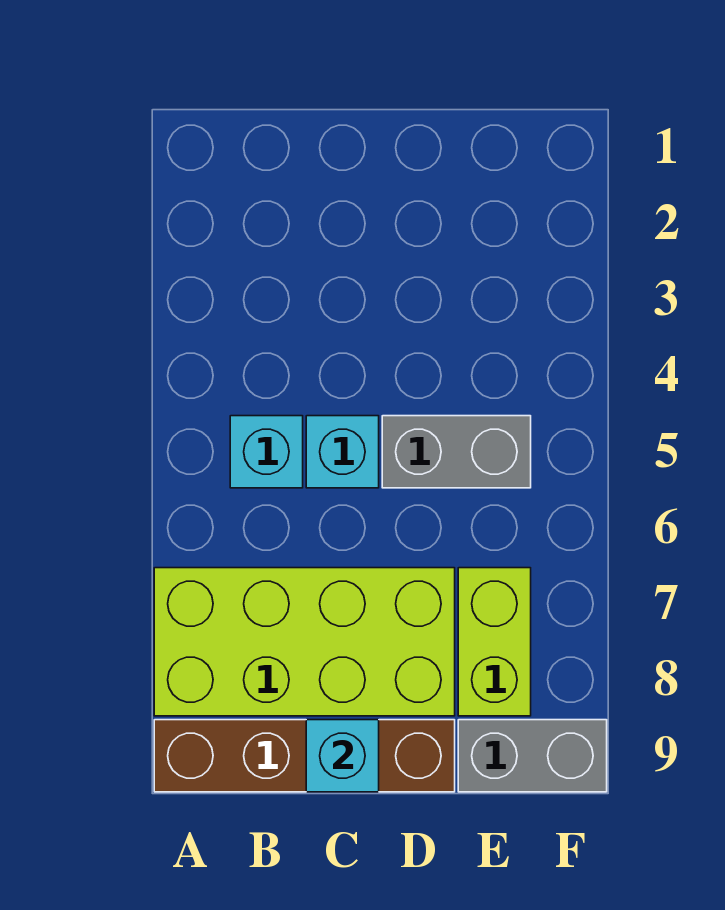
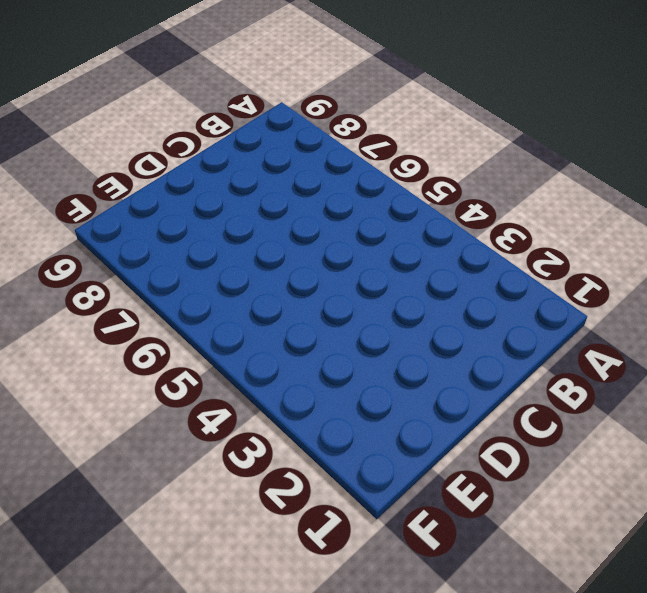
none -> lime 2x4 brick [154,568,455,716]
none -> brown 1x4 brick [154,720,455,792]

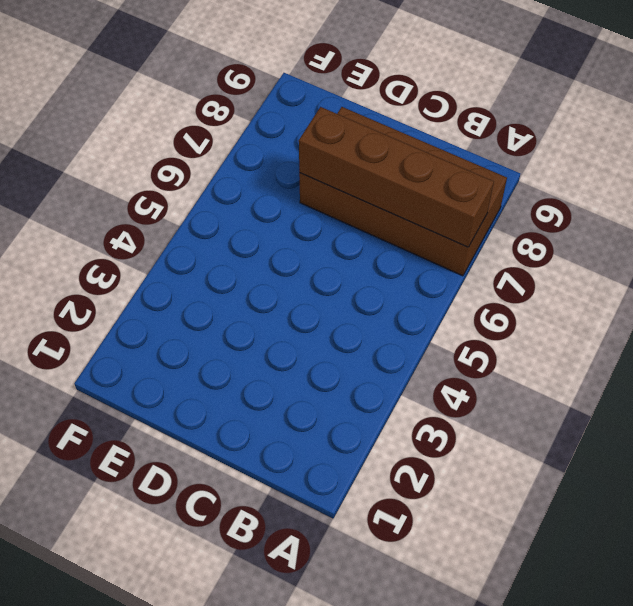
brown 2x4 brick [299,107,507,276] -> lime 2x4 brick [154,568,455,716]
brown 1x4 brick [299,107,494,247] -> brown 1x4 brick moved to [154,720,455,792]
none -> cyan 1x1 brick [230,416,303,488]
none -> cyan 1x1 brick [306,416,379,488]

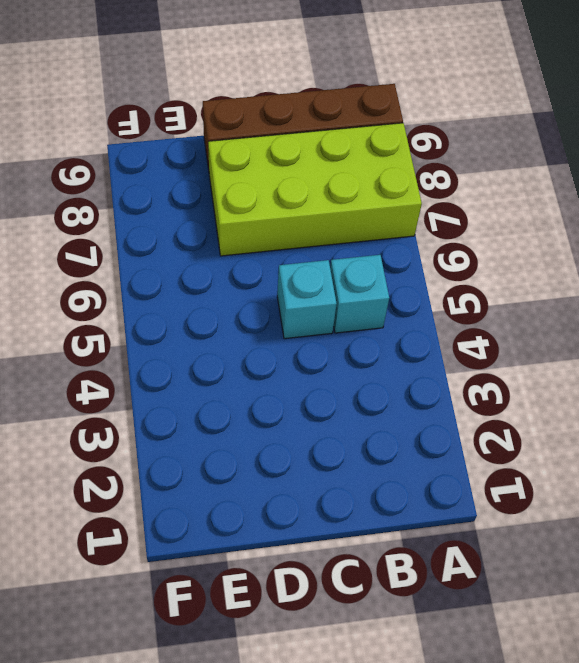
none -> grey 1x2 brick [382,416,531,488]
none -> lime 1x2 brick [458,568,531,716]

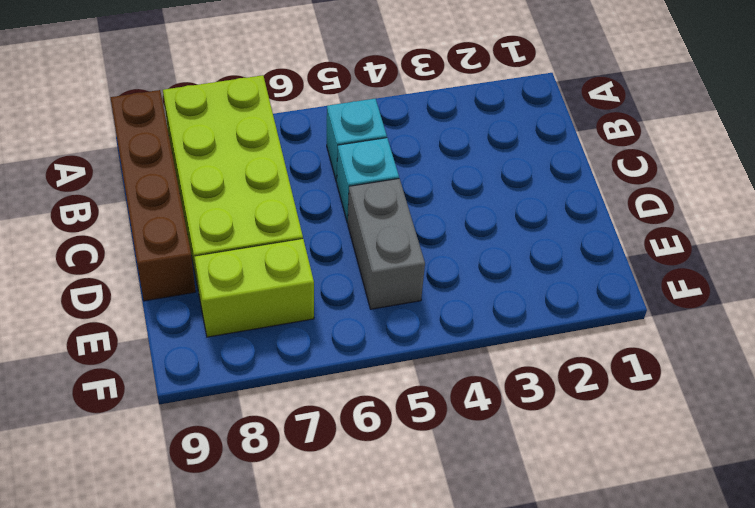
none -> grey 1x2 brick [458,720,607,792]
none -> cyan 1x1 brick [306,720,379,792]

